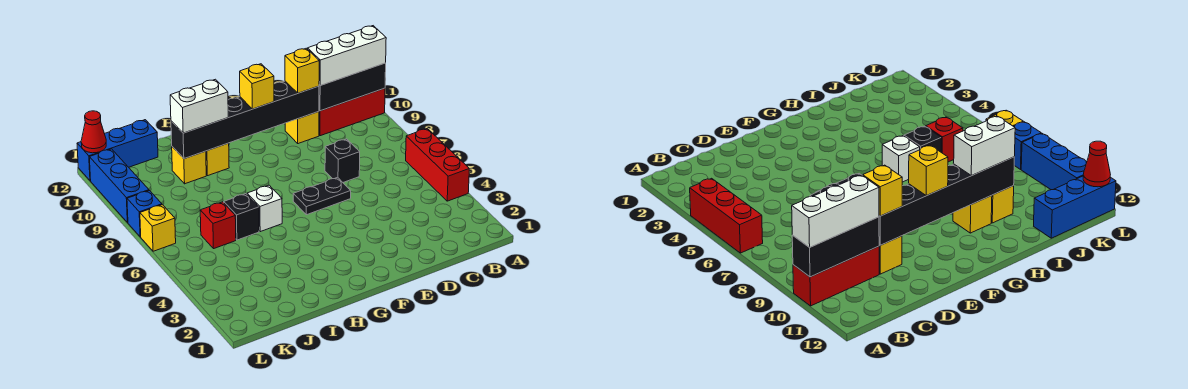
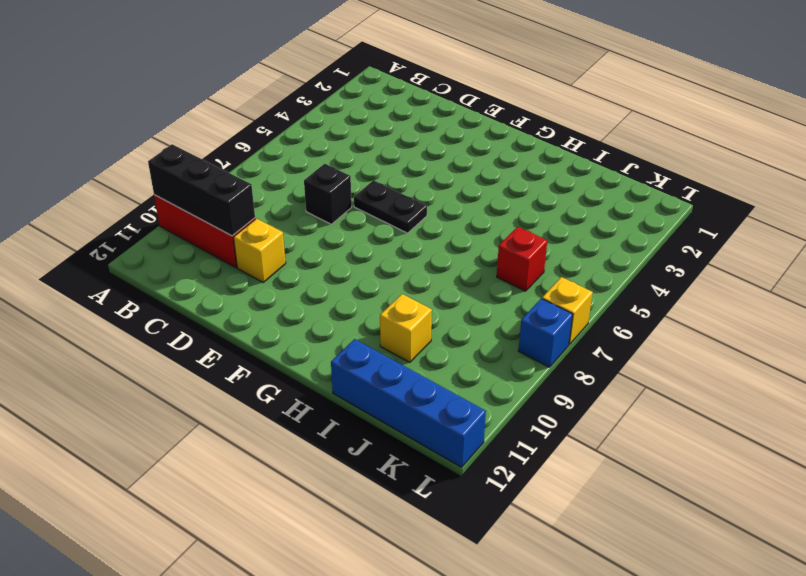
blue 1x4 brick [331,339,486,467] -> blue 1x3 brick [77,120,158,181]
none -> red 1x3 brick [406,129,469,201]
none -> white 1x1 brick [247,185,282,232]
none -> yellow 1x1 brick [206,143,229,176]

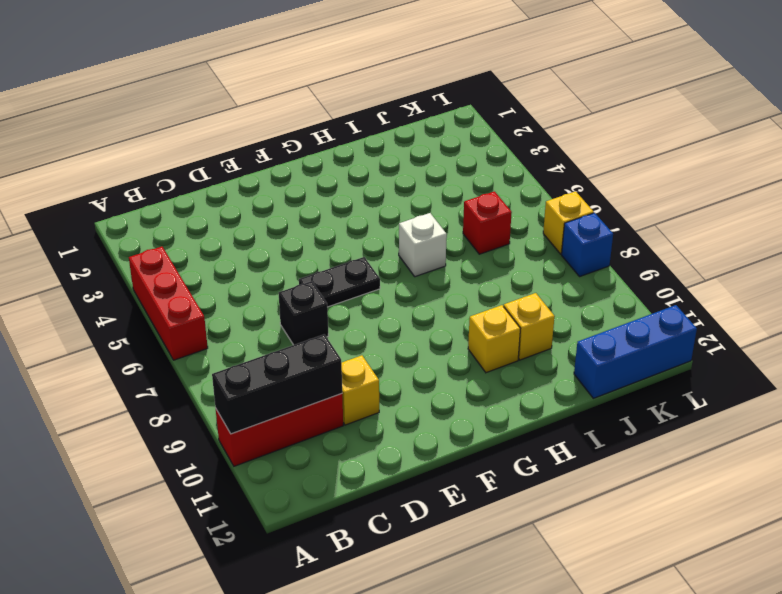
none -> black 1x1 brick [224,194,259,240]
none -> blue 1x3 brick [89,149,149,223]
none -> black 1x6 brick [171,81,319,159]

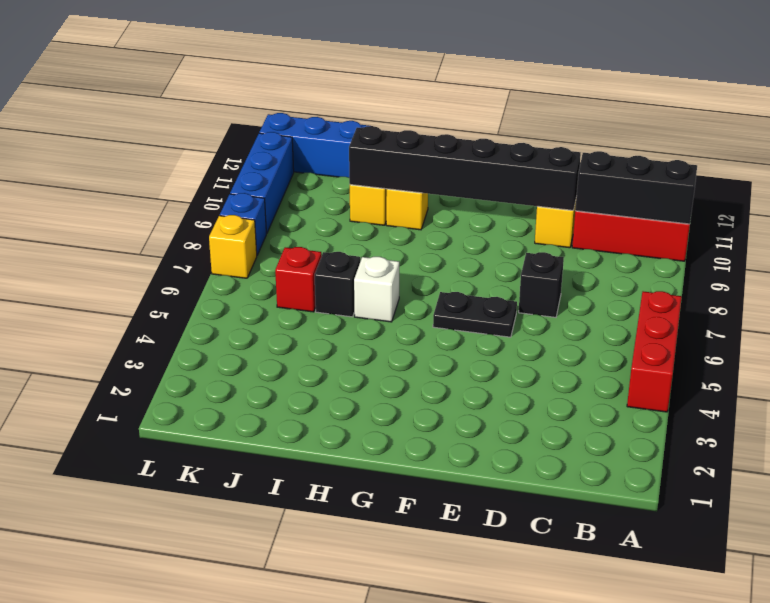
none -> red 1x1 cone [81,111,106,153]
none -> white 1x3 brick [308,26,386,85]
none -> yellow 1x1 brick [285,48,319,93]

